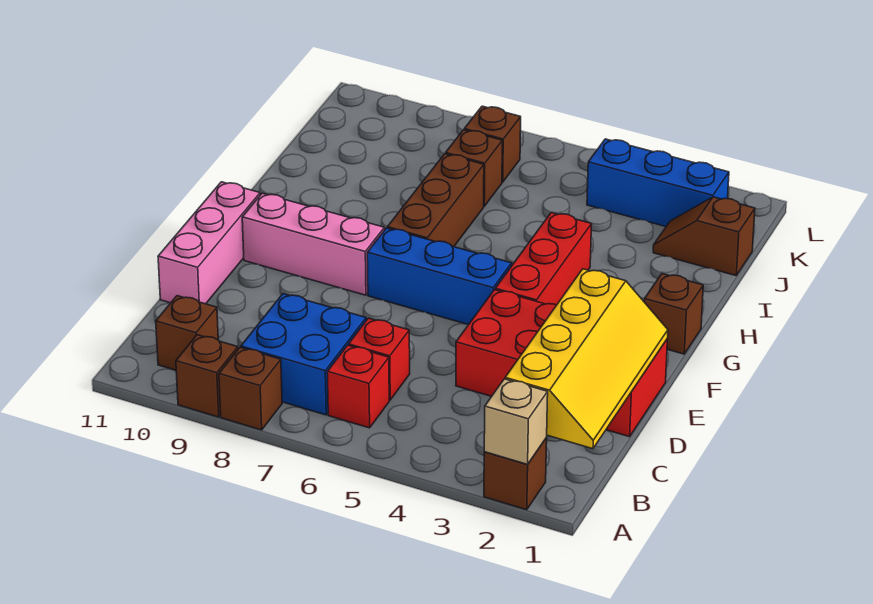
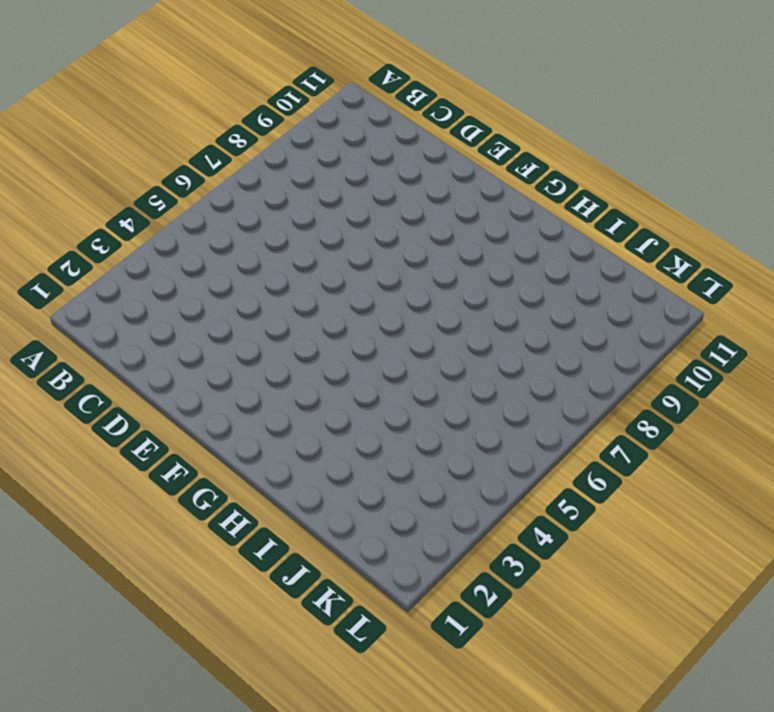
none -> brown 1x1 brick [484,438,547,510]
none -> brown 1x1 brick [219,347,282,430]
none -> brown 1x1 brick [176,335,238,417]

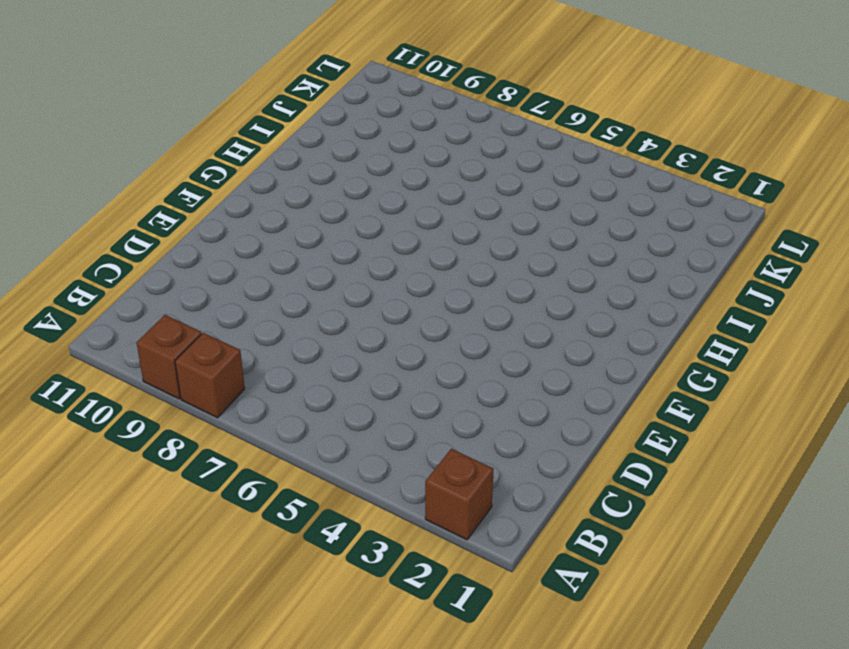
none -> red 1x1 brick [327,345,389,428]
none -> blue 2x2 brick [241,294,366,415]
none -> brown 1x1 brick [156,296,218,370]

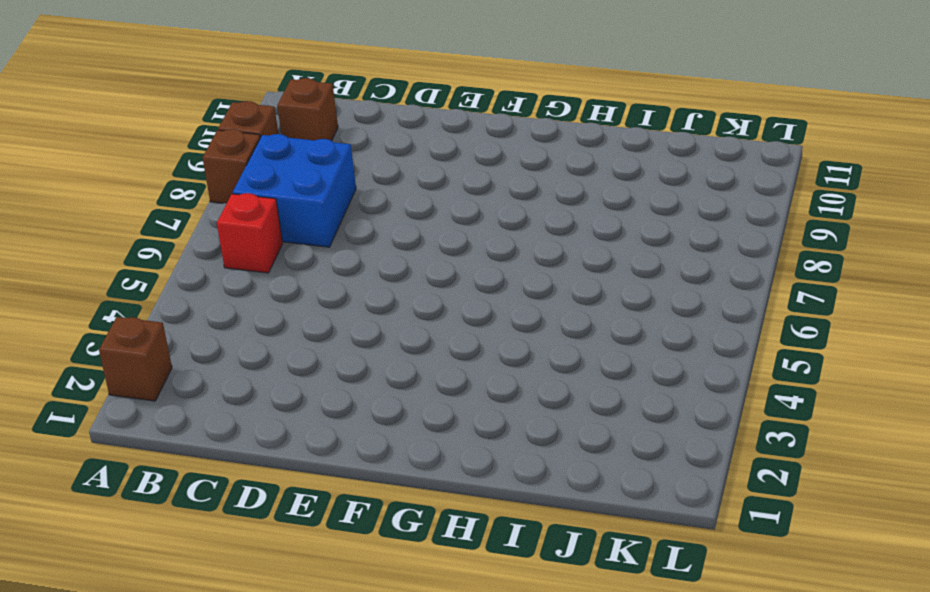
none -> red 1x1 brick [349,318,410,400]
none -> red 2x4 brick [456,290,667,437]
none -> pink 1x3 brick [158,182,260,304]

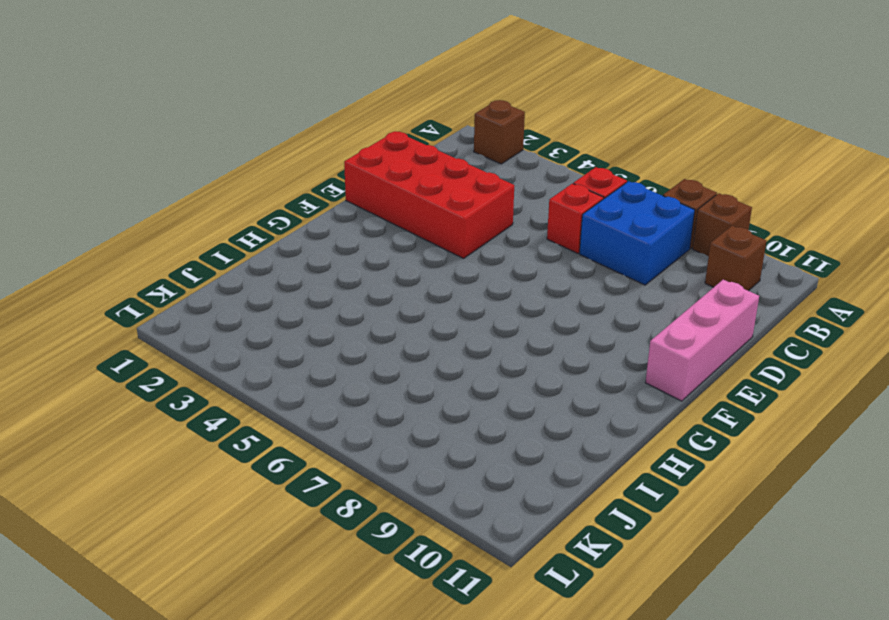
none -> red 1x3 brick [495,212,592,305]
none -> blue 1x3 brick [367,228,512,325]
none -> pink 1x3 brick [242,193,384,295]

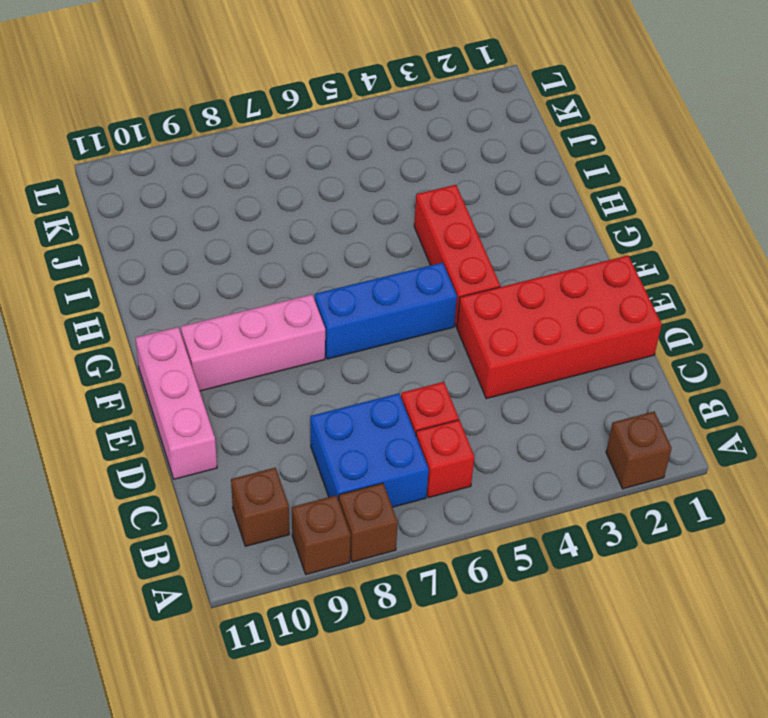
none -> brown 1x1 brick [644,274,703,354]
none -> brown 1x3 brick [387,154,484,247]
none -> brown 1x2 slope [653,197,755,276]

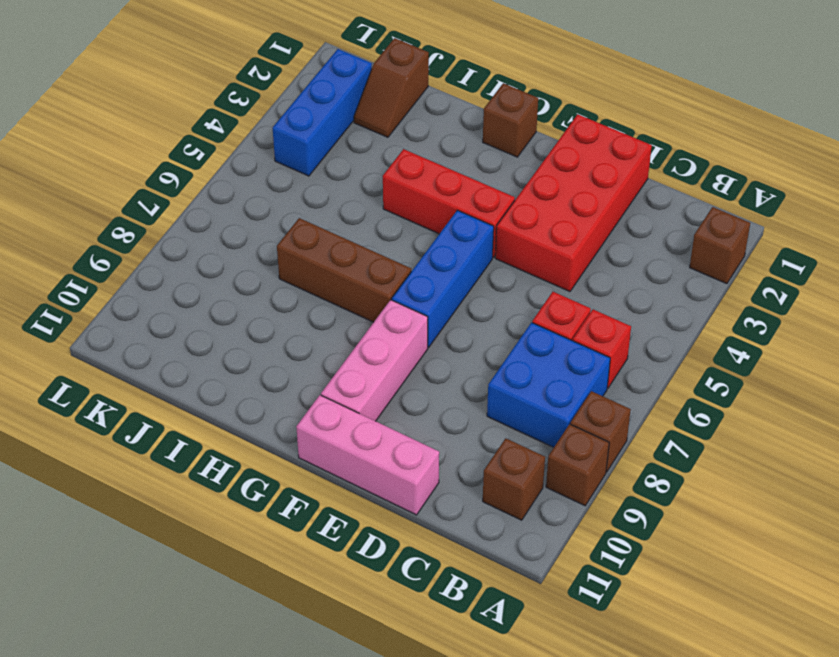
none -> brown 1x1 brick [446,130,502,206]
none -> brown 1x1 brick [464,106,521,182]
none -> tan 1x1 brick [484,379,548,464]

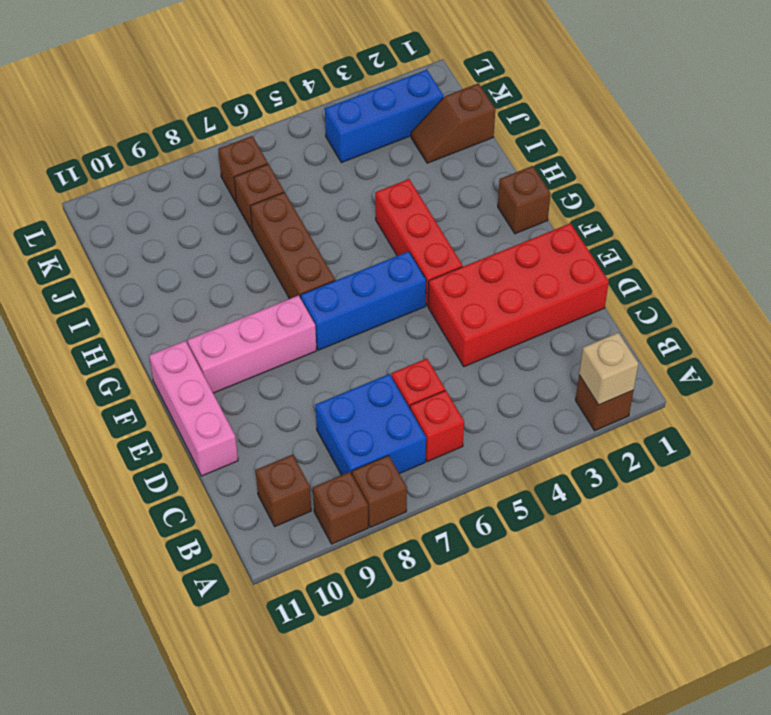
none -> yellow 2x4 slope [505,269,668,449]

